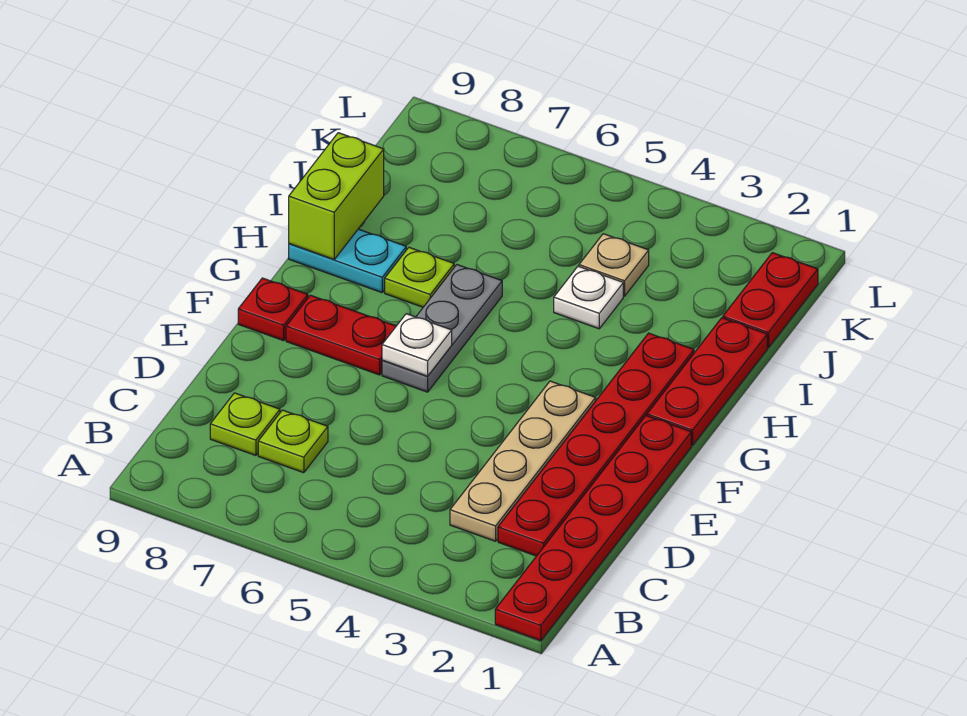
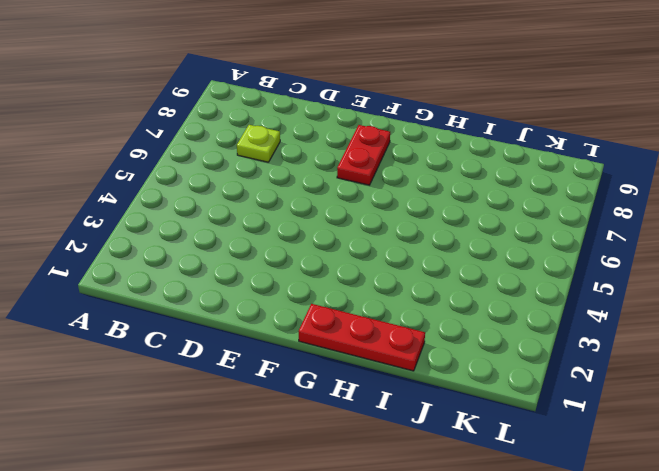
none -> red 1x6 plate [495,416,691,641]
none -> red 1x6 plate [498,333,694,556]
none -> tan 1x4 plate [450,381,596,541]

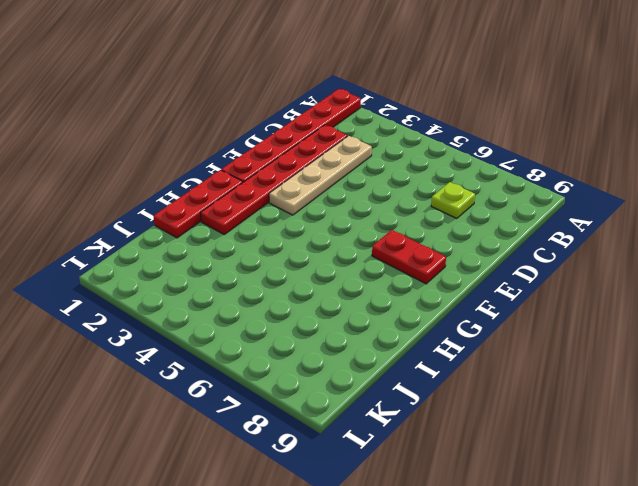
none -> lime 1x1 plate [210,393,280,455]
none -> grey 1x3 plate [382,265,502,392]
none -> red 1x1 plate [238,278,308,341]

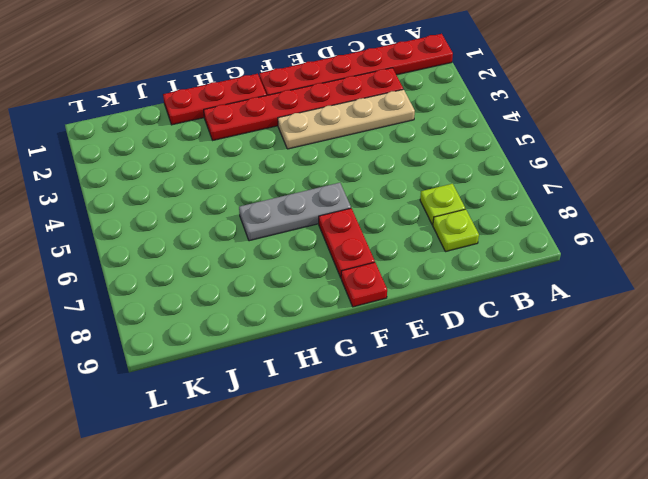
none -> lime 1x1 plate [385,247,454,307]
none -> cyan 1x2 plate [289,229,406,293]
none -> white 1x1 plate [554,266,623,329]

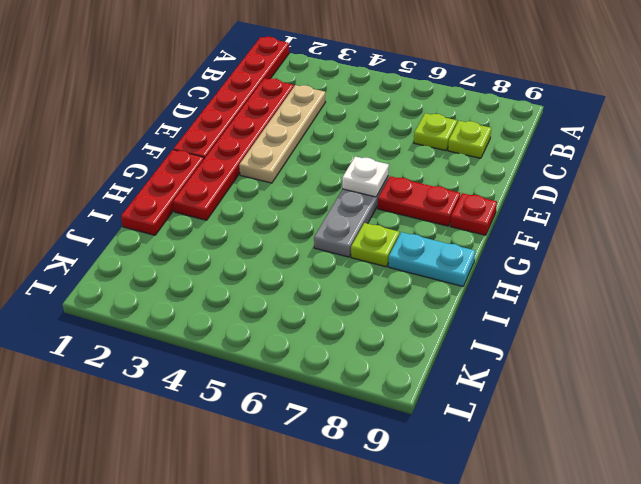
none -> white 1x1 plate [554,266,623,329]
none -> red 1x2 plate [723,253,818,348]
none -> tan 1x1 plate [579,234,649,296]

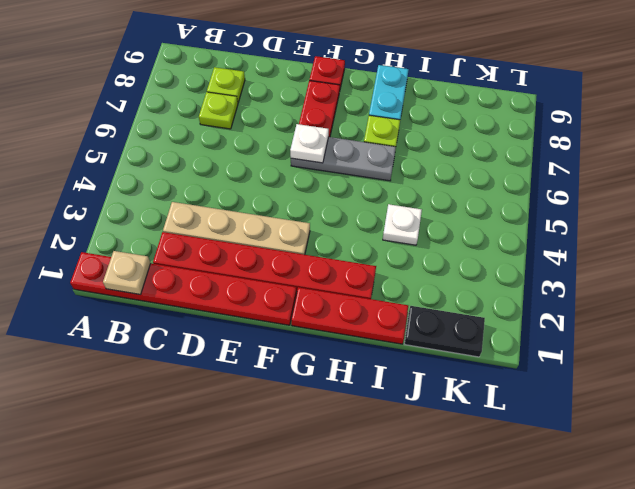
tan 1x1 plate [103,251,151,295] -> tan 1x1 plate moved to [579,234,649,296]
black 1x2 plate [405,306,485,357] -> red 1x2 plate [723,253,818,348]
none -> lime 1x2 brick [289,133,384,259]

